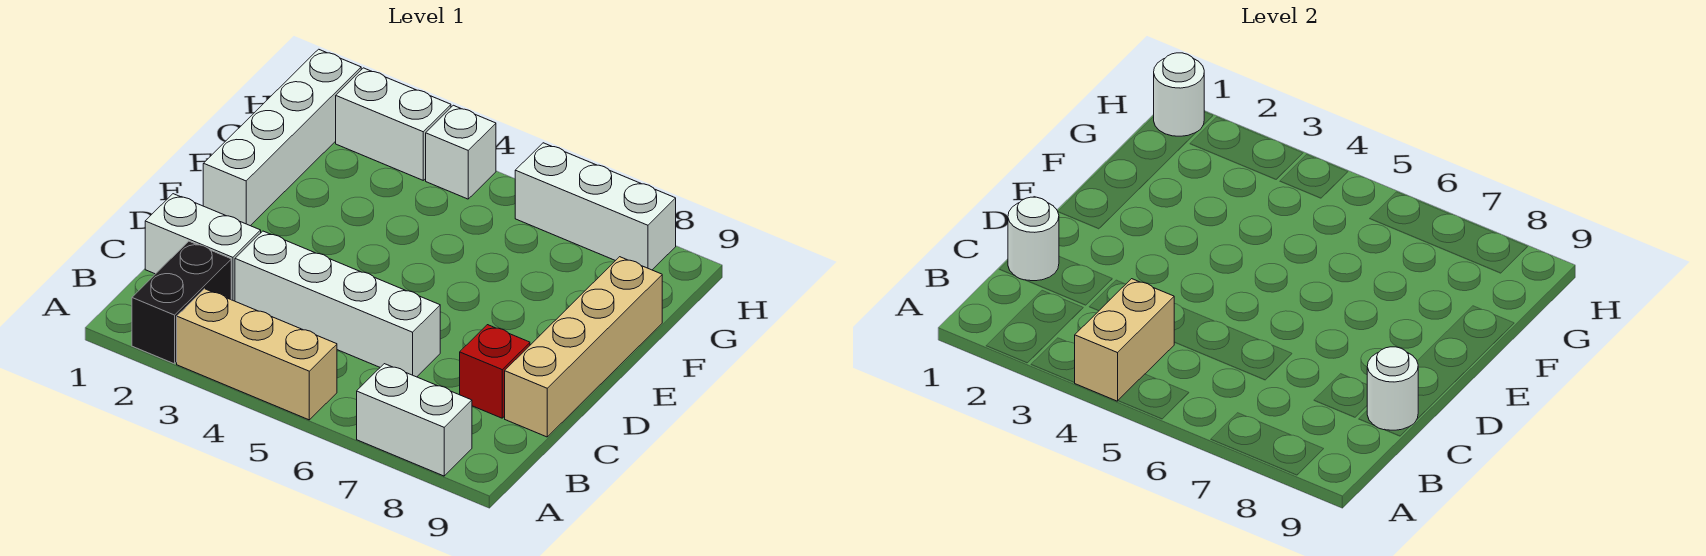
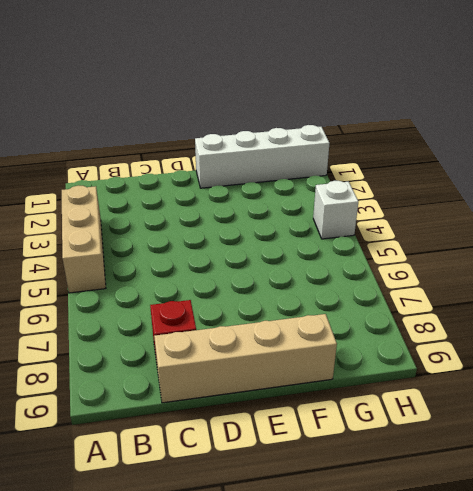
none -> black 1x2 brick [132,241,231,364]
none -> white 1x2 brick [357,364,472,476]
none -> white 1x2 brick [145,194,261,301]

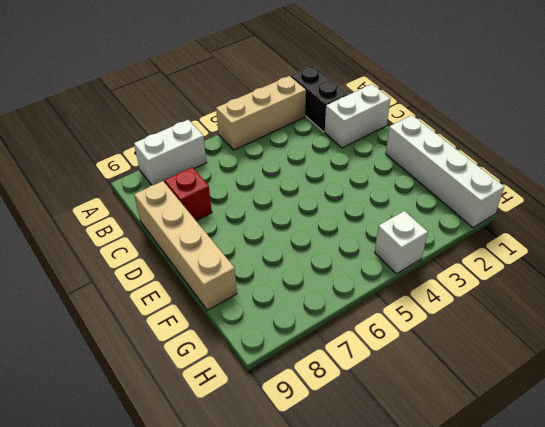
none -> white 1x4 brick [235,231,440,377]
none -> white 1x2 brick [336,68,451,180]
none -> white 1x3 brick [515,143,676,270]

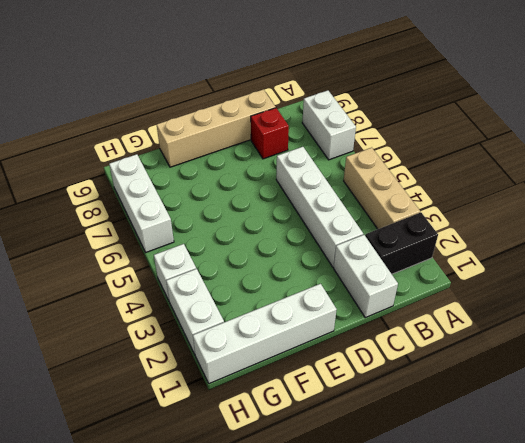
none -> tan 1x2 brick [1074,279,1174,401]
none -> white 1x1 round brick [1008,197,1059,281]
none -> white 1x1 round brick [1367,347,1418,430]

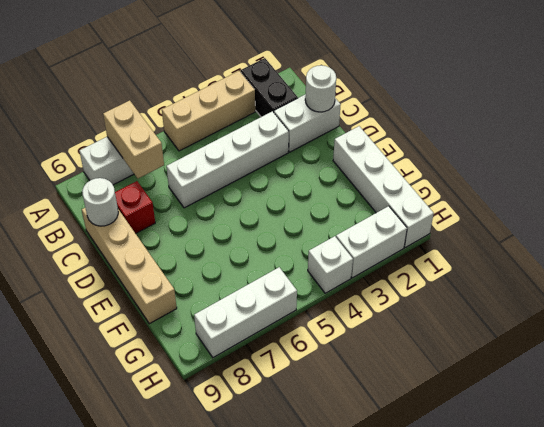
tan 1x2 brick [103,100,164,178] -> tan 1x2 brick moved to [1074,279,1174,401]
none -> white 1x1 round brick [1154,53,1204,136]

